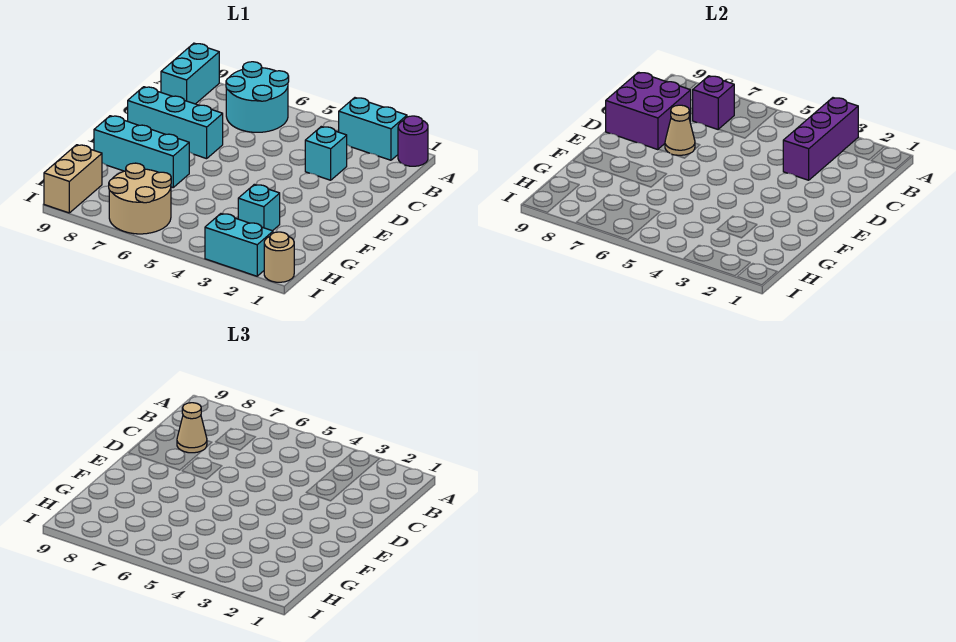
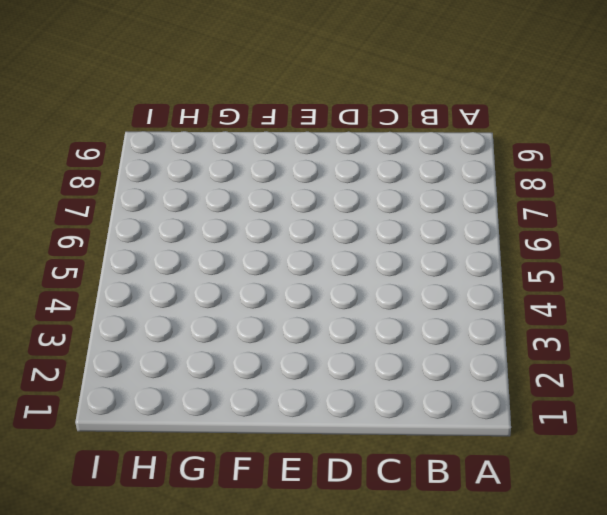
none -> purple 1x1 round brick [398,116,428,166]
none -> cyan 1x2 brick [339,98,407,160]
none -> cyan 2x2 round brick [226,62,289,132]

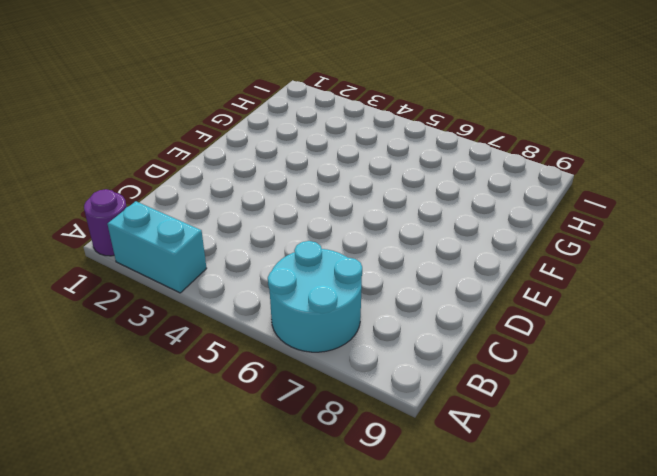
none -> cyan 1x2 brick [161,43,219,104]
none -> cyan 1x1 brick [305,127,347,180]
none -> cyan 1x3 brick [128,87,223,159]

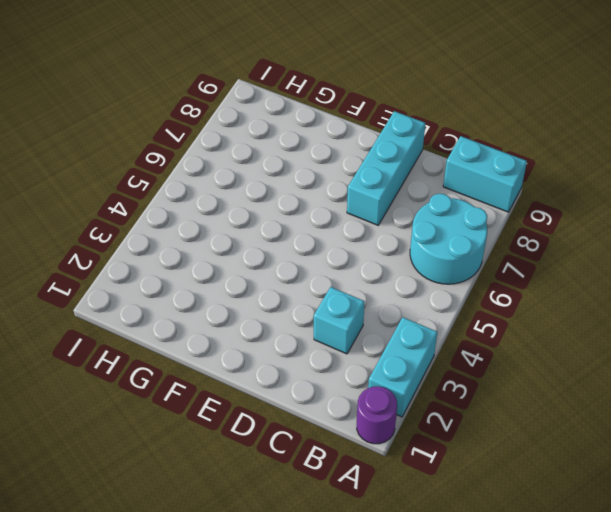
none -> cyan 1x3 brick [94,116,189,187]
none -> cyan 1x1 brick [238,184,280,231]
none -> tan 2x2 round brick [109,163,171,234]

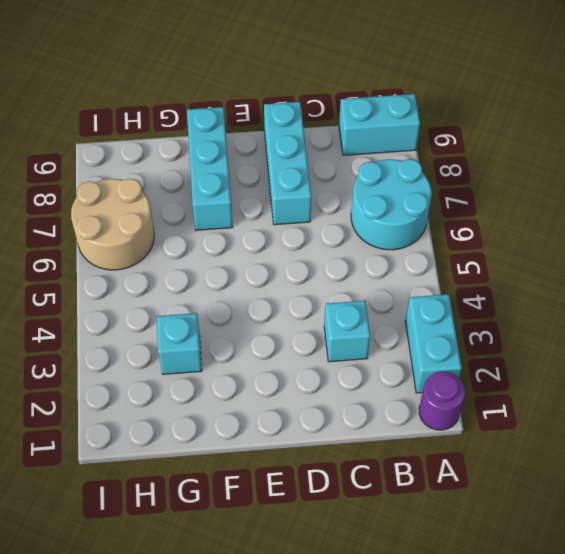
none -> tan 1x2 brick [44,145,102,213]
none -> tan 1x1 round brick [264,232,294,282]
none -> cyan 1x2 brick [205,214,273,276]

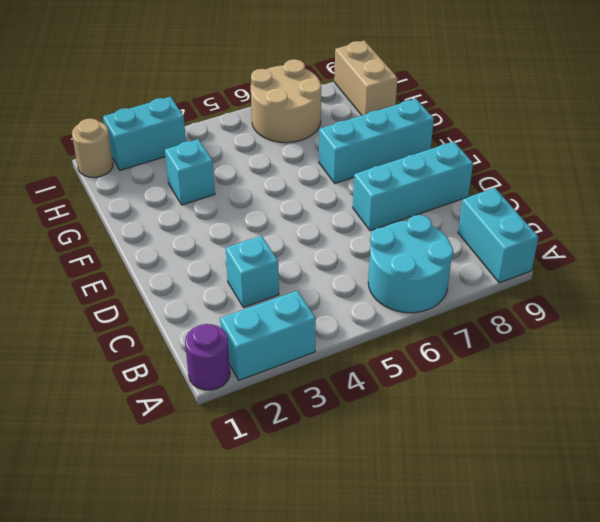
none -> purple 1x3 brick [783,98,858,180]
none -> purple 1x1 brick [693,76,734,129]
none -> purple 2x2 brick [606,72,691,150]

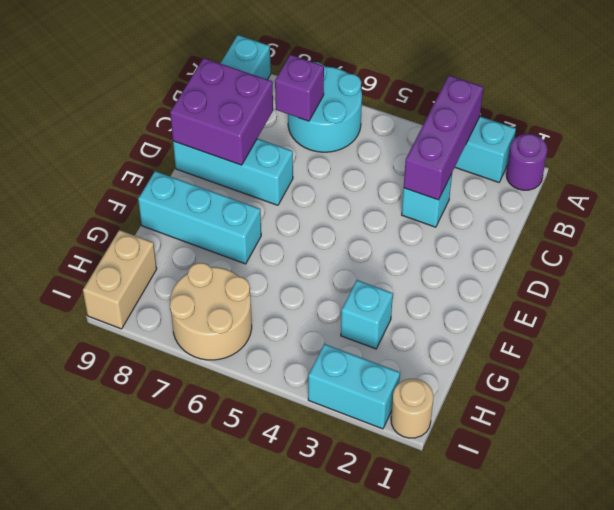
none -> tan 1x1 cone [665,105,695,155]
none -> tan 1x1 cone [177,403,207,453]

